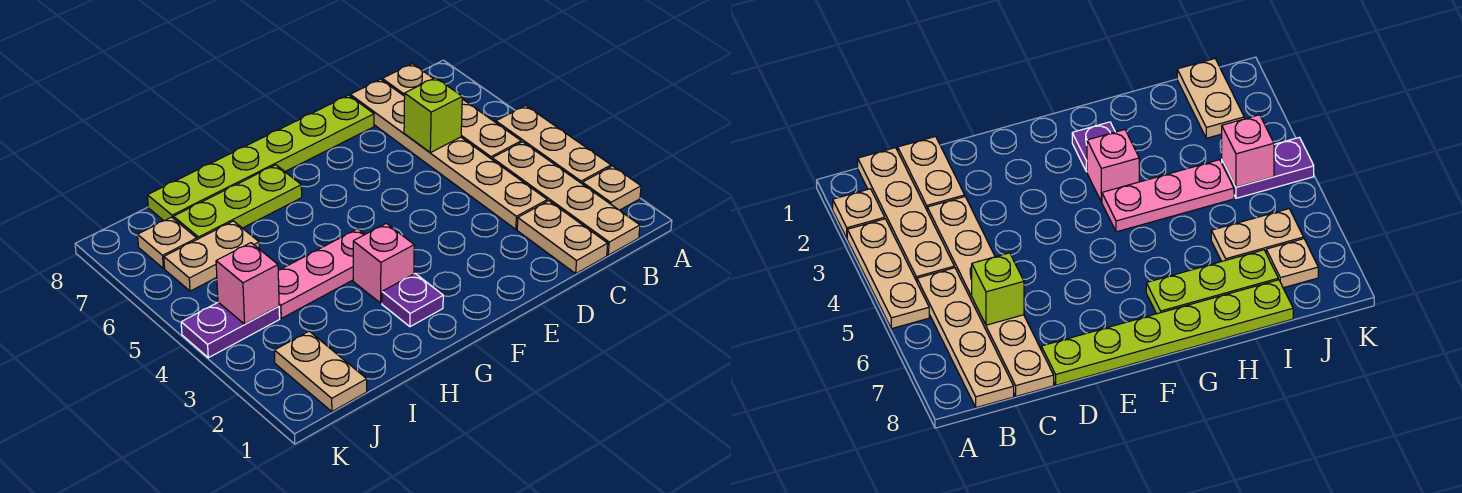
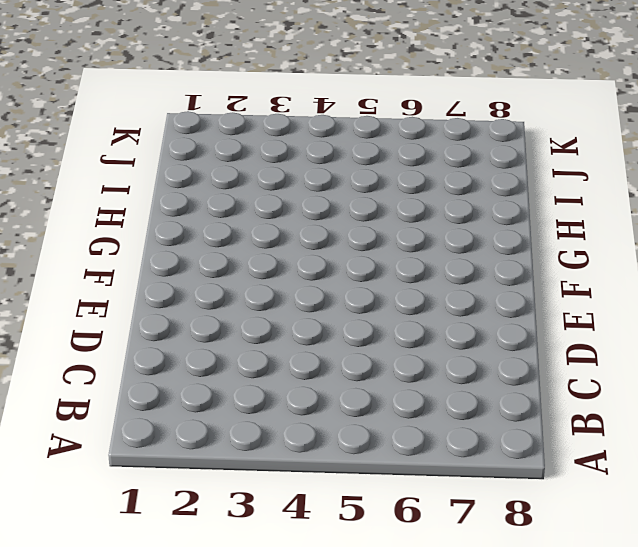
none -> tan 1x1 plate [582,166,641,210]
none -> tan 1x3 plate [496,106,611,183]
none -> tan 1x4 plate [492,142,640,255]

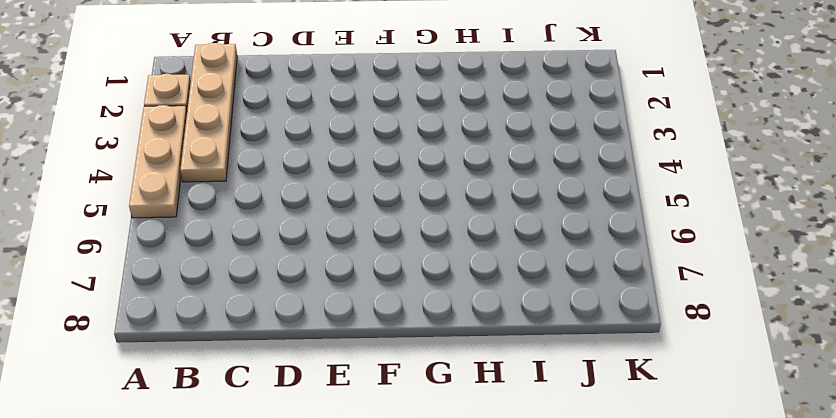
none -> tan 1x4 plate [382,64,521,159]
none -> tan 1x2 plate [517,201,608,273]
none -> tan 1x6 plate [350,79,547,229]

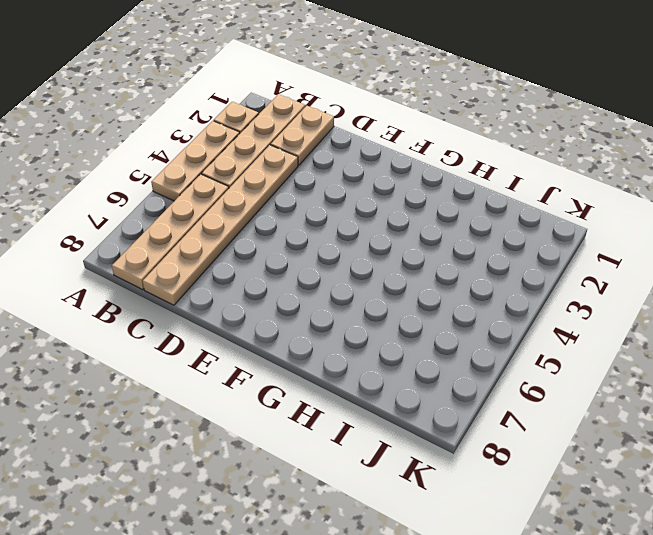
none -> lime 1x6 plate [147,95,374,221]
none -> purple 1x1 plate [382,273,443,327]
none -> pink 1x1 brick [353,223,414,303]

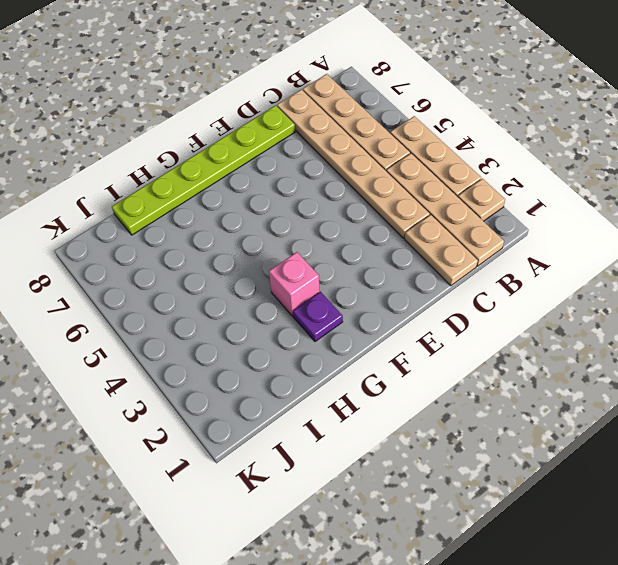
none -> pink 1x3 plate [278,229,365,318]
none -> lime 1x3 plate [173,165,302,239]
none -> tan 1x2 plate [164,221,260,291]

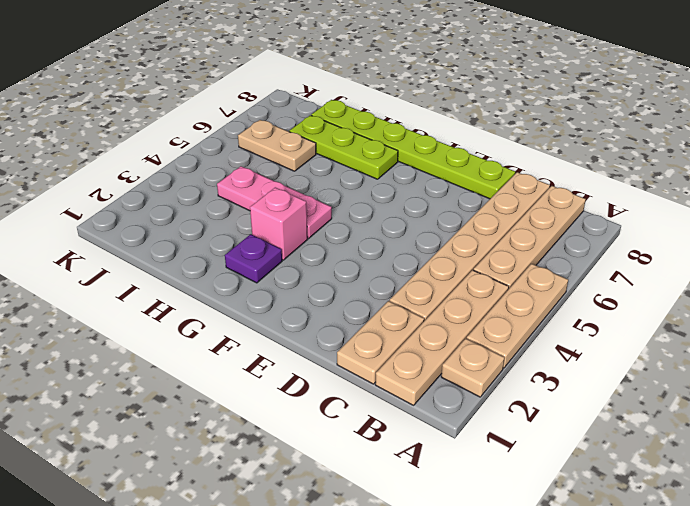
none -> tan 1x2 plate [274,331,367,412]
none -> purple 1x2 plate [181,302,280,358]
none -> tan 1x1 plate [138,217,197,268]

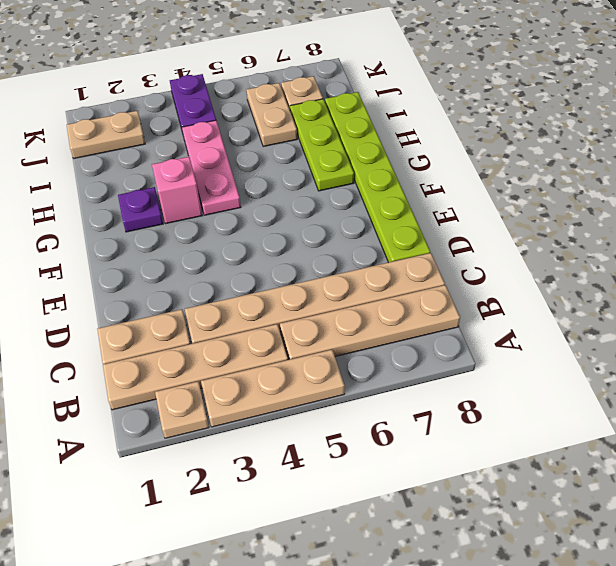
none -> lime 1x1 brick [404,78,462,153]
none -> pink 1x1 brick [216,243,279,324]

